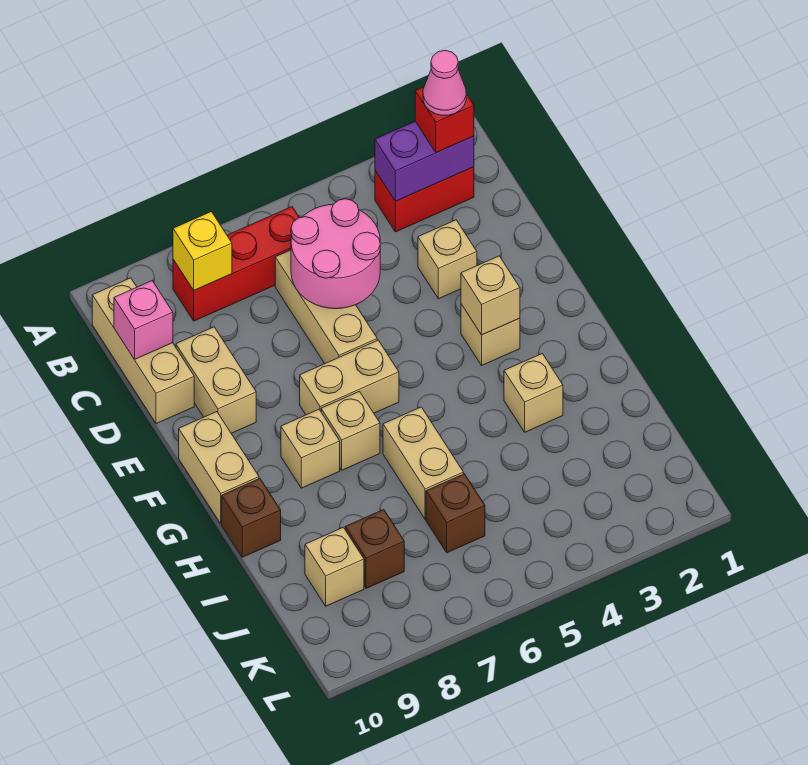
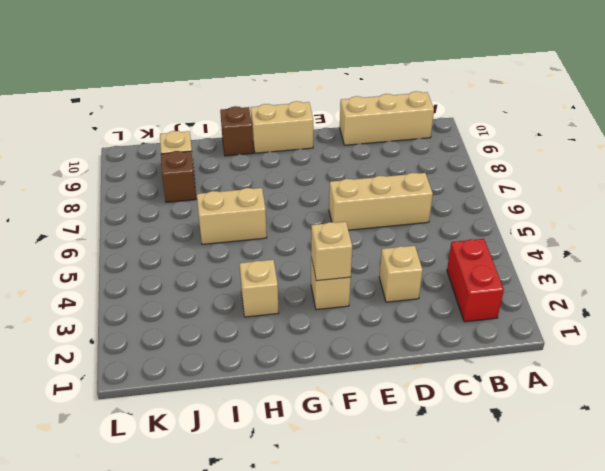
none -> red 1x3 brick [173,207,299,321]
none -> tan 1x2 brick [176,327,256,433]
none -> tan 1x2 brick [300,340,399,415]

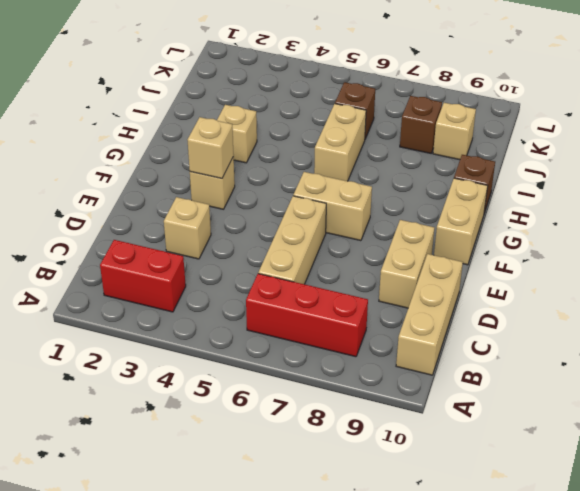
none -> tan 1x1 brick [321,392,380,470]
none -> tan 1x1 brick [281,409,340,488]
none -> purple 1x2 brick [375,121,474,201]

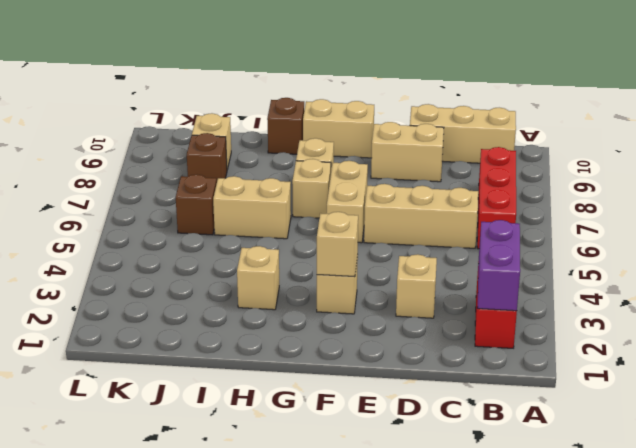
none -> yellow 1x1 brick [173,212,232,290]
none -> pink 2x2 round brick [291,199,380,309]
none -> pink 1x1 brick [114,281,173,359]

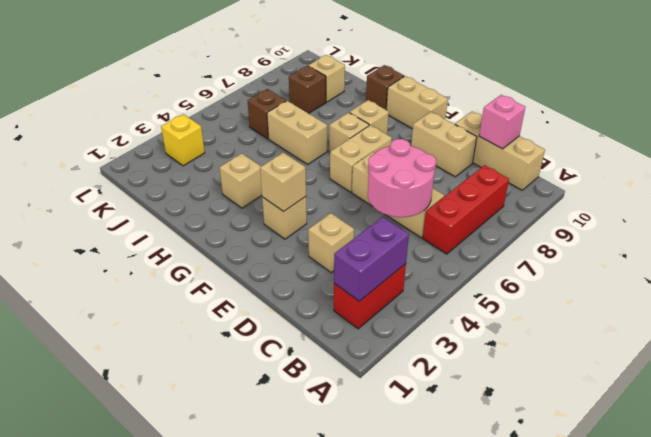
yellow 1x1 brick [161,114,205,166] -> yellow 1x1 brick moved to [173,212,232,290]
none -> red 1x1 brick [415,87,474,153]
none -> pink 1x1 cone [423,50,466,115]

